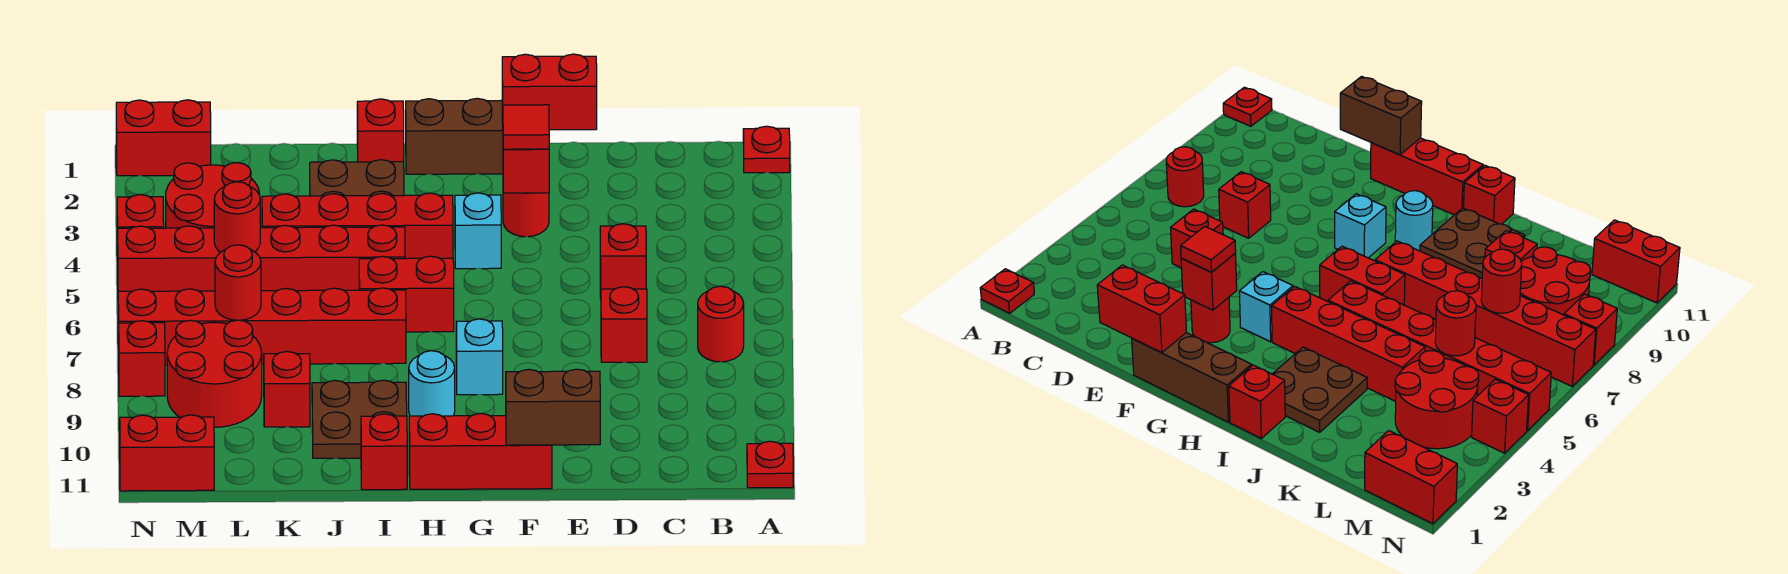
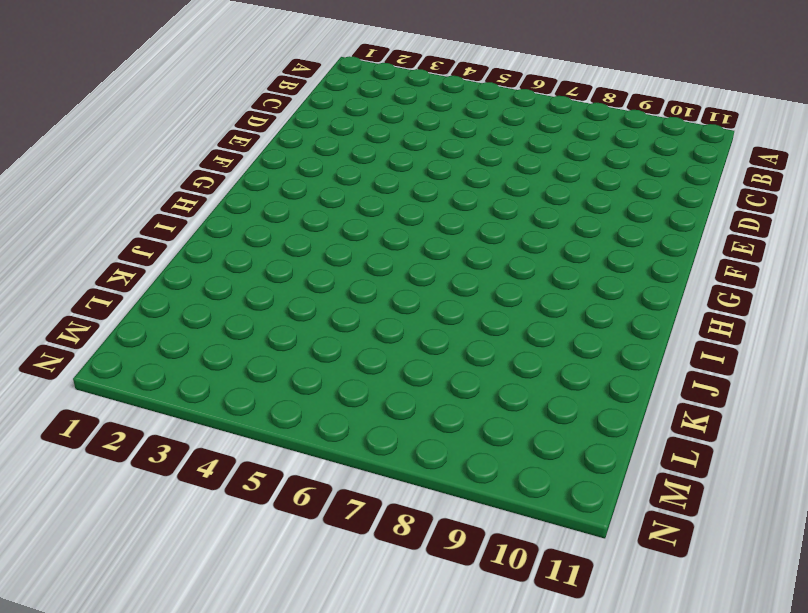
none -> red 1x1 plate [743,126,790,173]
none -> red 1x1 plate [747,441,793,488]
none -> red 1x1 round brick [698,286,744,362]
none -> red 1x1 brick [600,224,646,298]

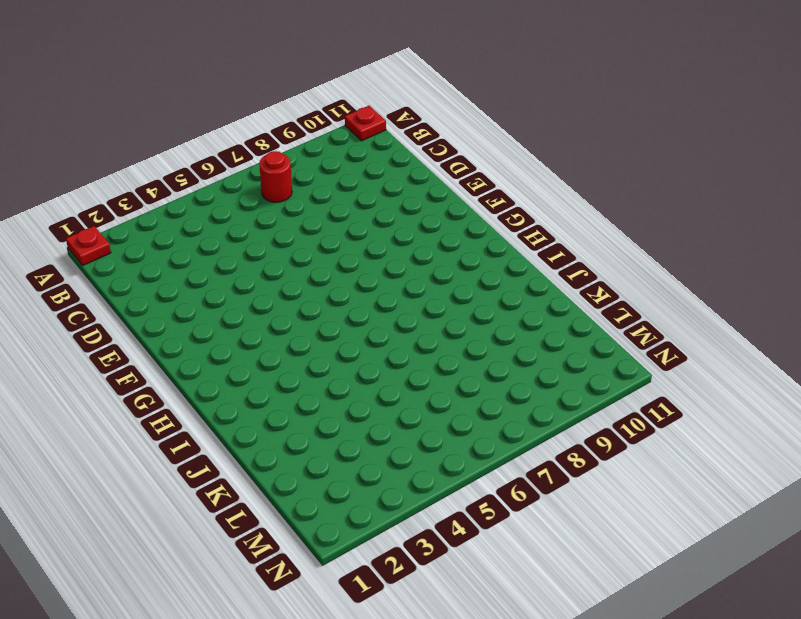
none -> red 1x1 brick [600,224,646,298]
none -> red 1x1 brick [601,287,647,362]
none -> brown 1x3 brick [406,98,503,174]
none -> red 1x1 round brick [503,193,549,237]

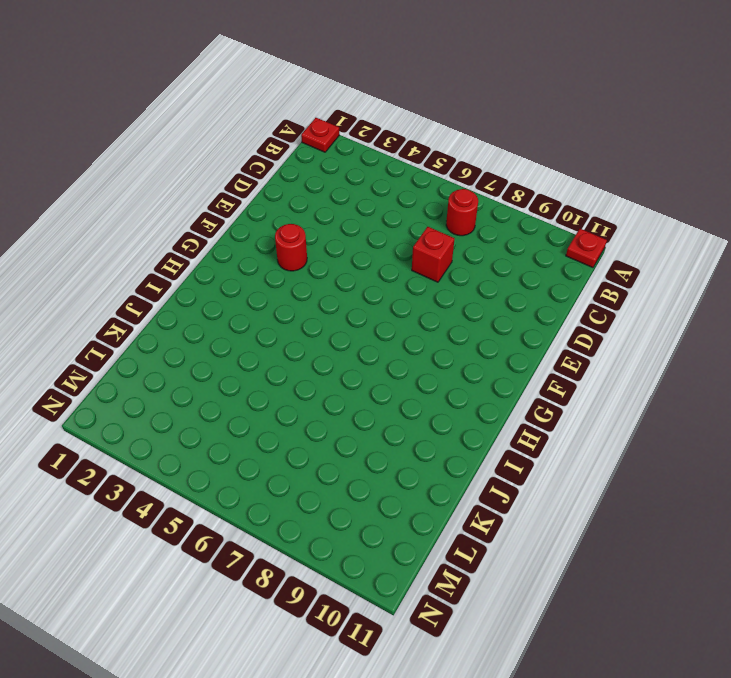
none -> red 1x1 brick [600,224,646,298]
none -> brown 1x3 brick [406,98,503,174]
none -> red 1x3 brick [409,414,552,489]
none -> cyan 1x1 brick [455,193,501,269]

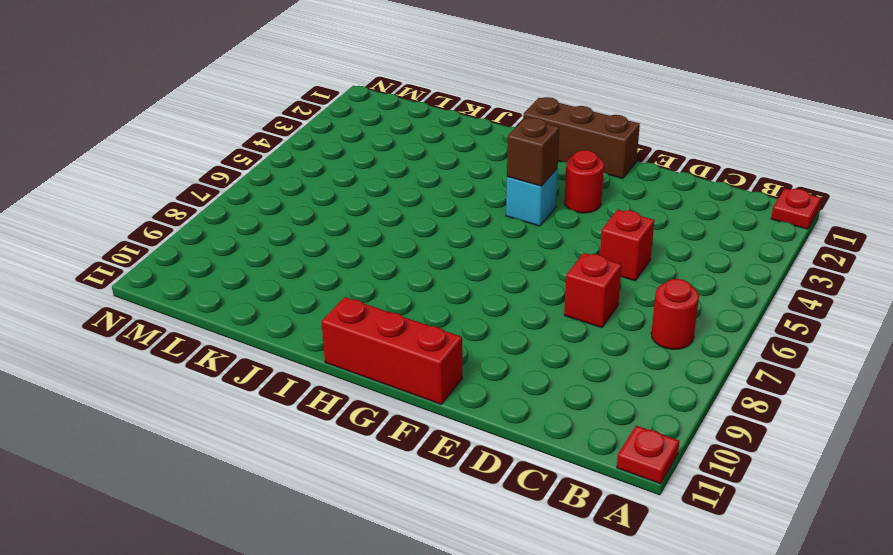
brown 1x1 brick [507,118,560,186] -> none
none -> cyan 1x1 brick [456,319,503,395]
none -> red 1x4 brick [262,193,453,259]
none -> red 1x2 brick [359,256,454,332]
none -> cyan 1x1 round brick [409,351,455,416]

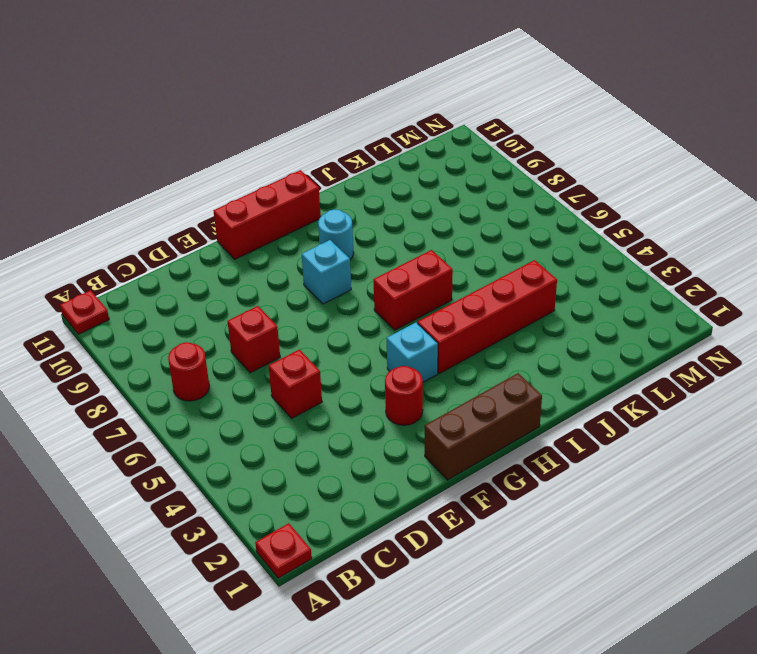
none -> red 1x1 brick [357,99,404,162]
none -> brown 2x2 plate [310,160,404,196]
none -> red 1x6 brick [118,225,405,292]
none -> red 1x6 brick [118,288,406,365]

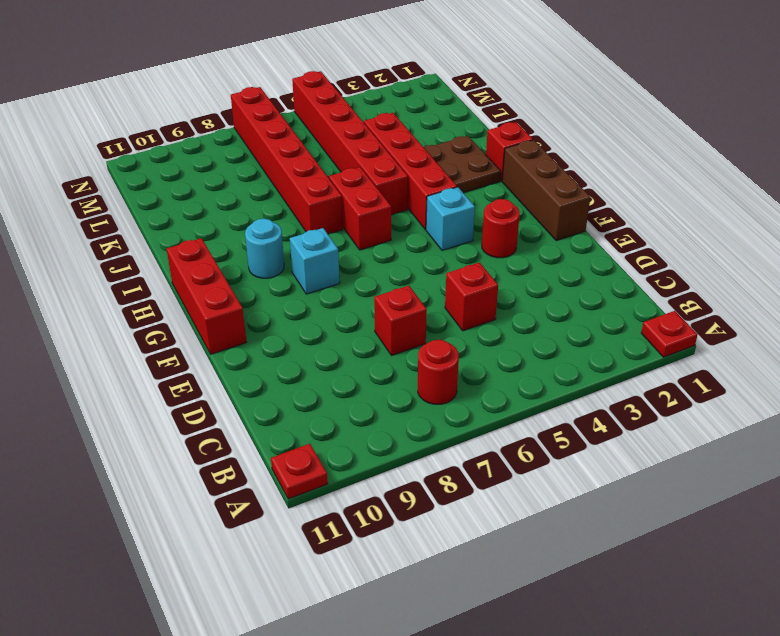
none -> brown 2x2 plate [312,380,407,458]
none -> red 1x1 brick [361,414,407,490]
none -> red 1x1 brick [264,351,310,427]
none -> red 2x2 round brick [166,163,260,228]

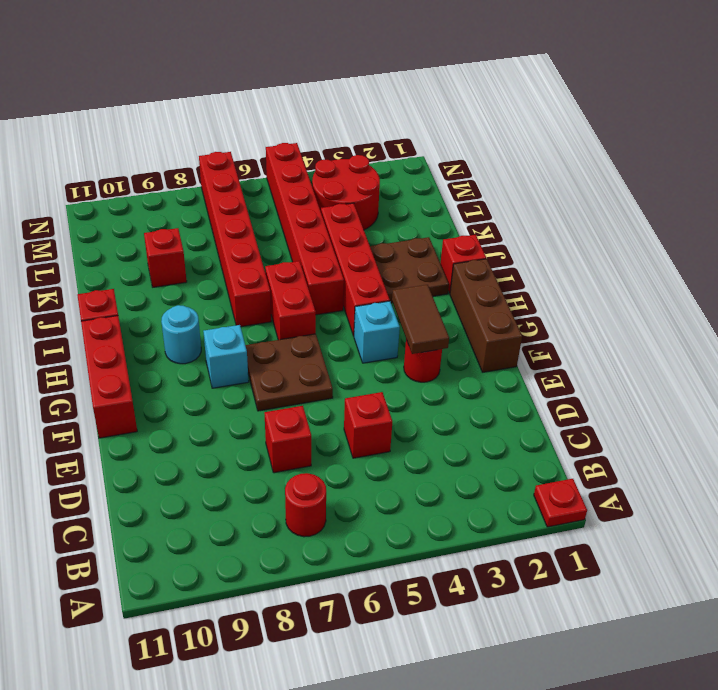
brown 1x2 tile [392,285,449,354] -> red 1x1 brick [503,149,549,193]
brown 2x2 plate [245,334,333,411] -> brown 2x2 plate moved to [312,380,407,458]
none -> red 1x1 plate [747,441,793,488]
none -> red 2x2 round brick [167,320,262,427]
none -> red 1x2 brick [116,100,211,176]
none -> red 1x2 brick [120,415,214,491]

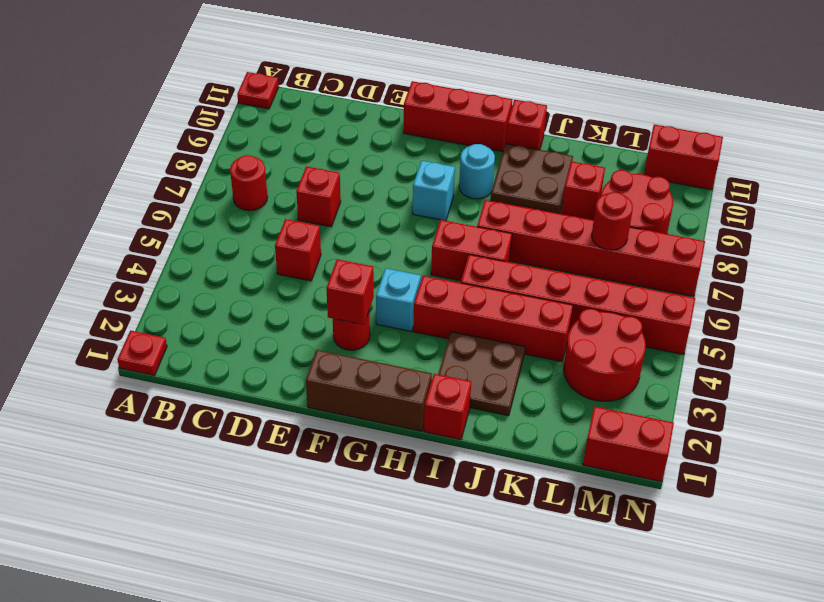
none -> red 1x1 brick [117,195,164,260]
none -> red 1x1 brick [119,321,165,396]
none -> red 1x2 brick [502,54,597,130]
none -> brown 1x2 brick [506,369,600,445]

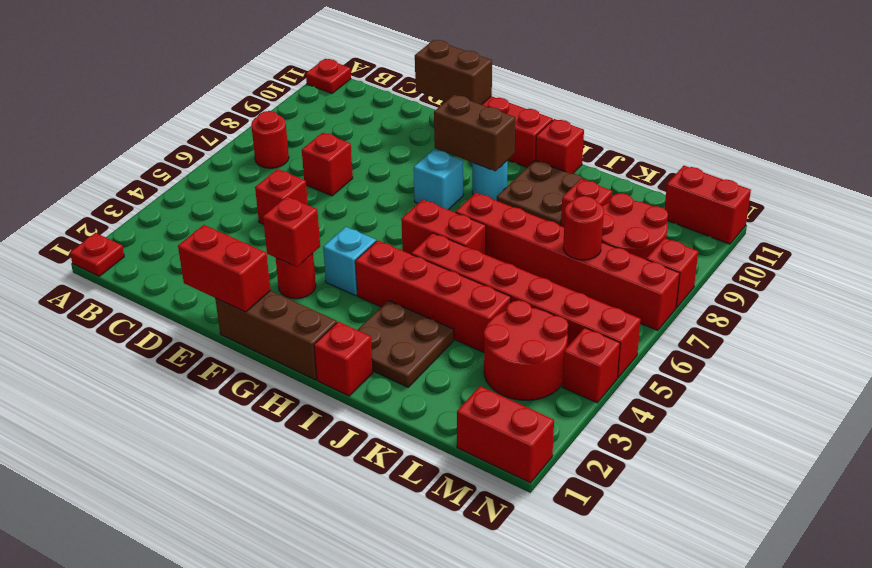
brown 1x2 brick [434,95,515,171] -> none
none -> red 1x1 round brick [214,182,260,252]
none -> red 1x1 tile [503,105,549,149]

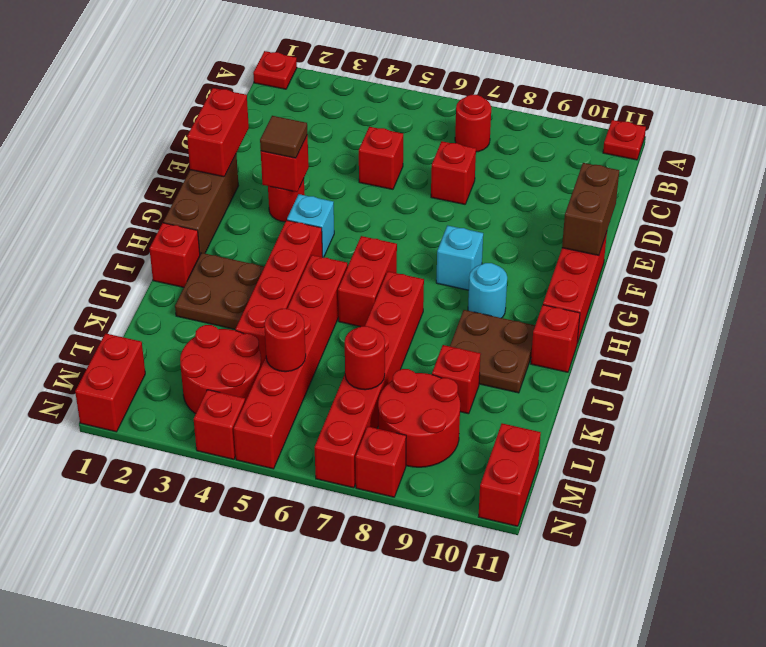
brown 1x1 tile [260,116,307,158] -> red 1x1 tile [503,105,549,149]

